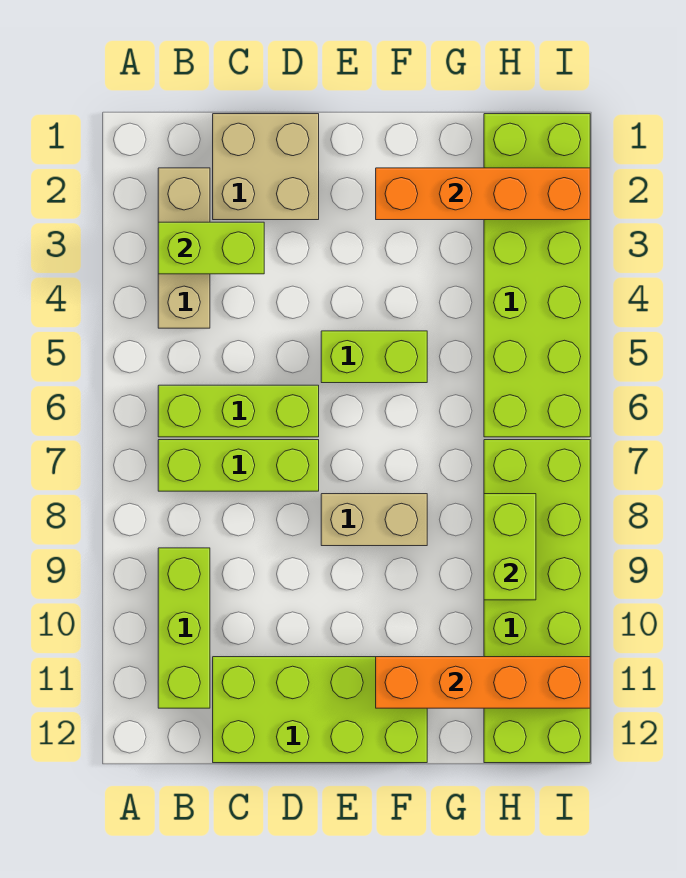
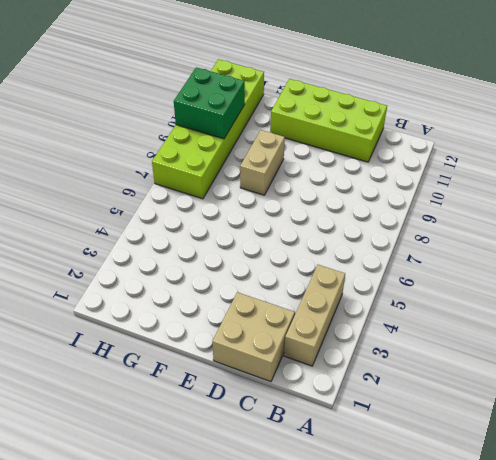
tan 1x2 brick [240,130,285,195] -> tan 1x2 brick turned to [321,494,427,546]
green 2x2 brick [174,67,245,139] -> lime 1x2 brick [484,494,536,600]
none -> lime 1x3 brick [158,385,319,437]
none -> lime 1x3 brick [158,440,319,491]
none -> lime 1x3 brick [158,548,210,708]

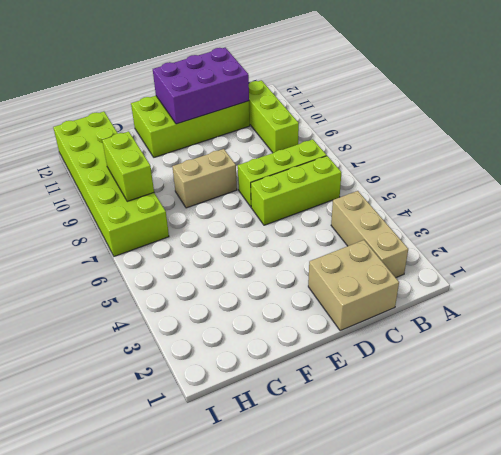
purple 2x3 brick [153,48,249,124] -> none
none -> lime 1x2 brick [321,331,427,383]
none -> lime 2x6 brick [484,114,590,437]
none -> lime 1x2 brick [158,222,264,274]

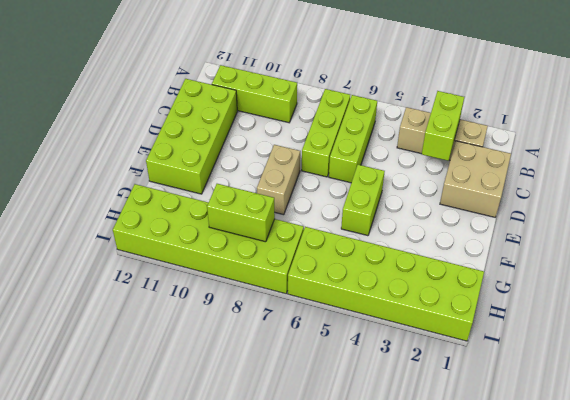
none -> orange 1x4 brick [376,168,590,220]
none -> orange 1x4 brick [376,657,590,708]

